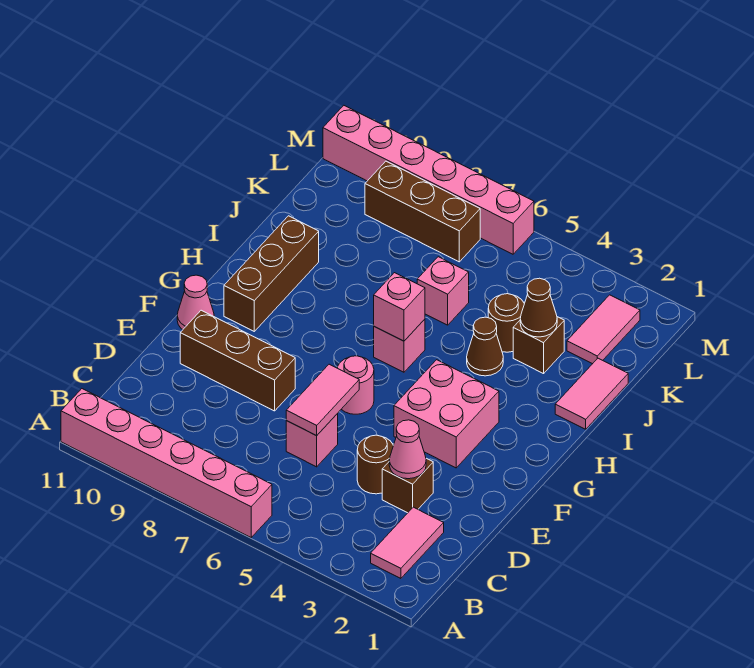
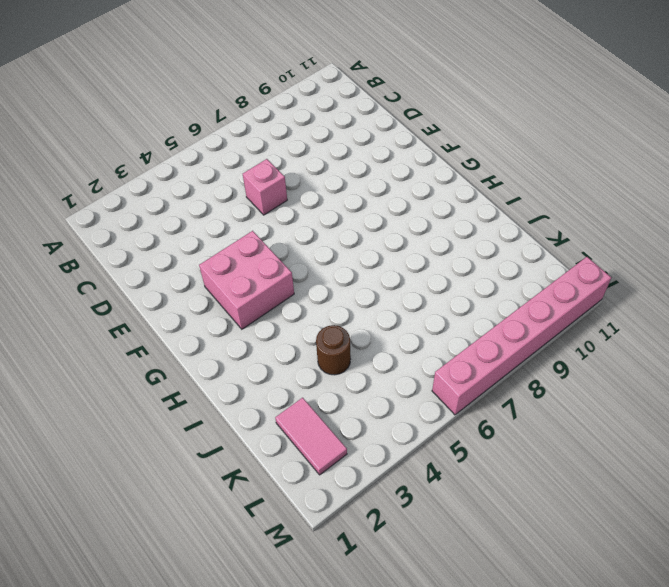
none -> pink 1x6 brick [61,389,272,537]
none -> pink 1x2 tile [371,507,444,578]
none -> brown 1x1 brick [382,458,433,513]

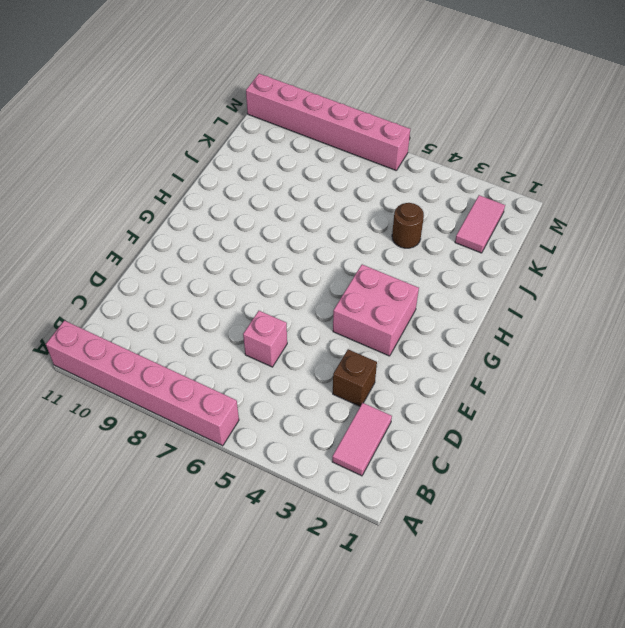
none -> brown 1x1 round brick [357,435,393,494]
none -> brown 1x3 brick [180,310,295,411]
none -> pink 1x1 round brick [338,356,374,414]

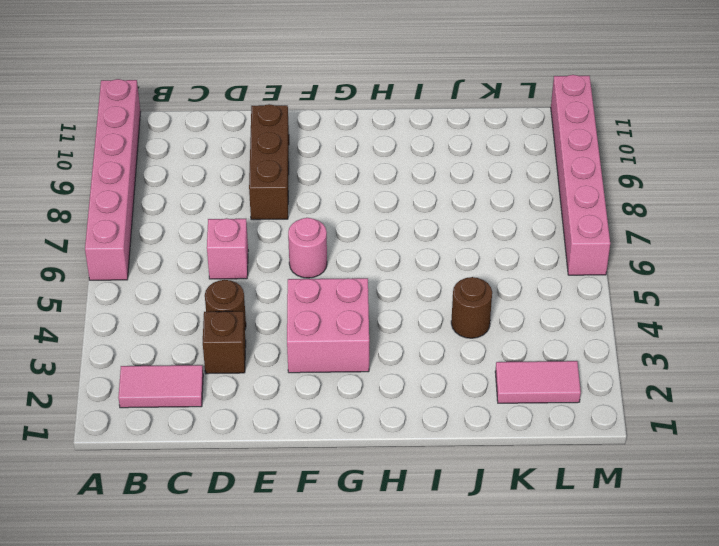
none -> pink 1x1 cone [177,275,214,330]
none -> brown 1x3 brick [224,216,319,331]
none -> pink 1x1 brick [374,319,425,372]

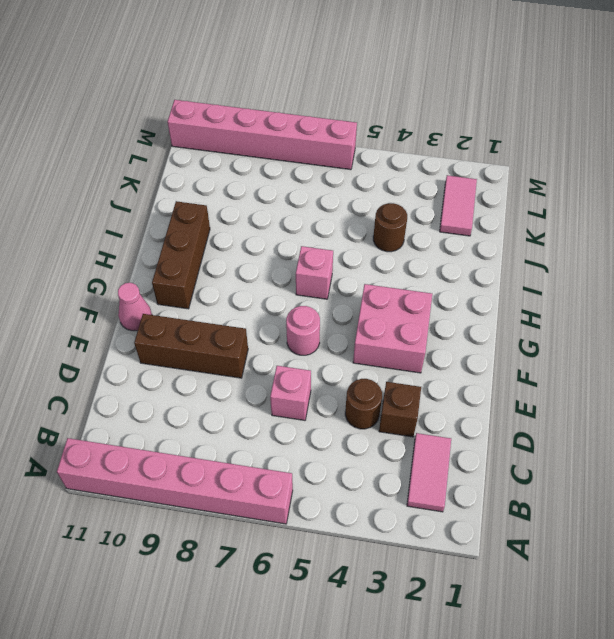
none -> pink 1x2 tile [555,358,628,429]
none -> brown 1x1 cone [467,317,503,376]
none -> brown 1x1 brick [513,317,564,374]

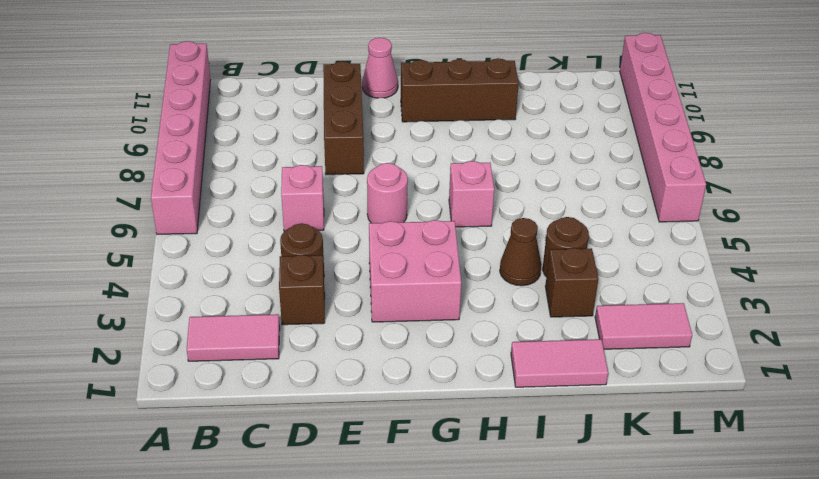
none -> pink 1x1 brick [417,257,469,325]
none -> brown 1x3 brick [365,161,480,262]
none -> pink 1x1 cone [389,420,426,479]

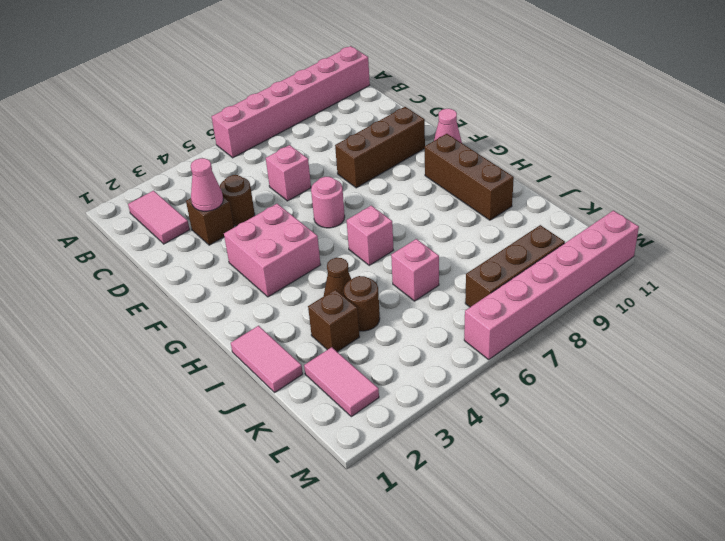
none -> pink 1x2 tile [286,364,359,436]
none -> pink 1x1 brick [374,273,425,341]
none -> brown 1x1 cone [520,278,557,337]

